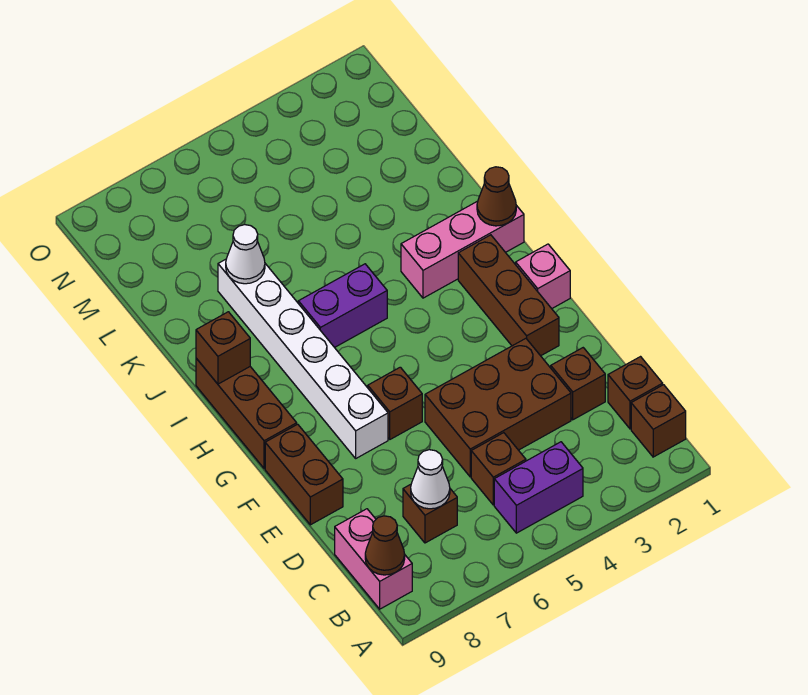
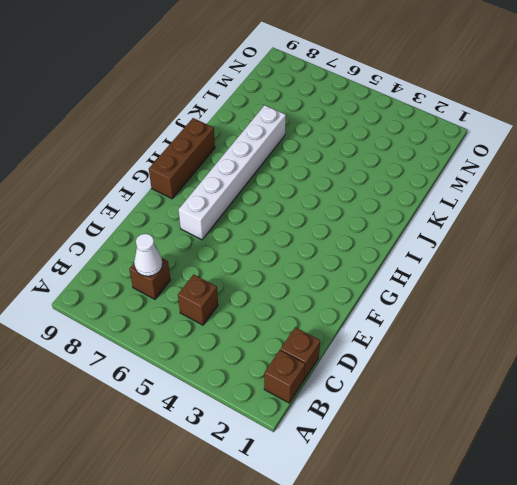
none -> purple 1x2 brick [494,442,583,533]
none -> pink 1x2 brick [335,509,412,609]
none -> brown 1x1 brick [551,348,605,420]

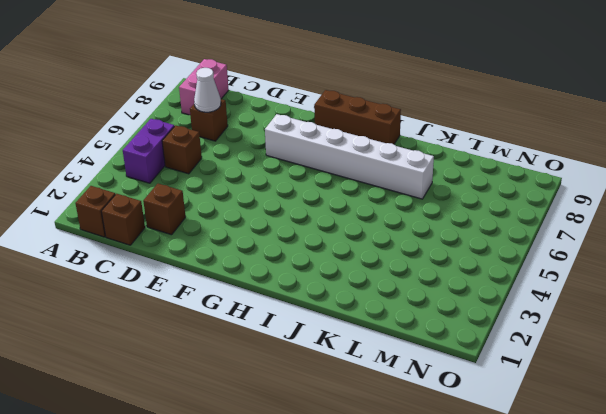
pink 1x2 brick [179,59,229,115] -> pink 1x2 brick turned to [335,509,412,609]
none -> brown 2x3 brick [425,338,571,477]
none -> brown 1x2 brick [265,424,343,525]
none -> brown 1x3 brick [458,235,559,356]

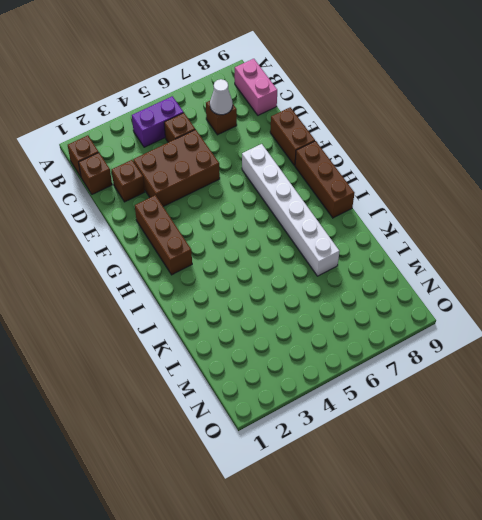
none -> brown 1x1 brick [368,367,422,439]
none -> pink 1x1 brick [516,244,570,309]
none -> pink 1x3 brick [401,201,524,298]

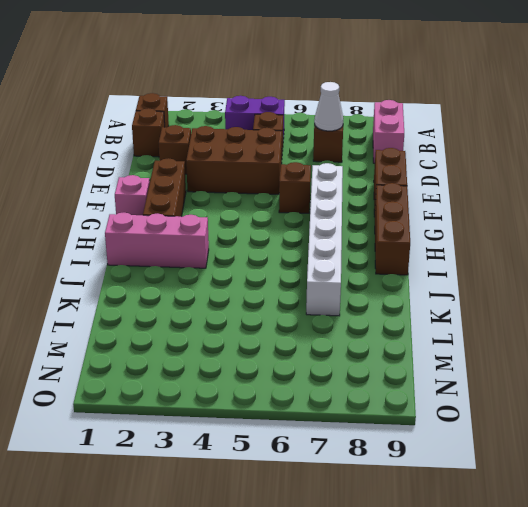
none -> purple 1x2 brick [298,264,387,347]
none -> brown 1x1 cone [365,516,405,575]
none -> brown 1x1 cone [477,167,516,226]

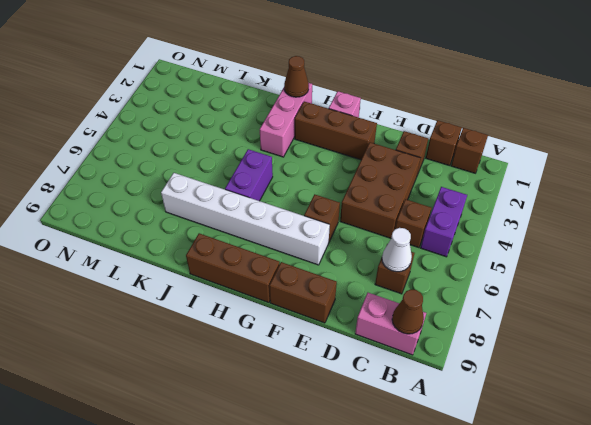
none -> brown 1x1 brick [196,312,250,384]
none -> white 1x1 cone [226,225,265,284]

